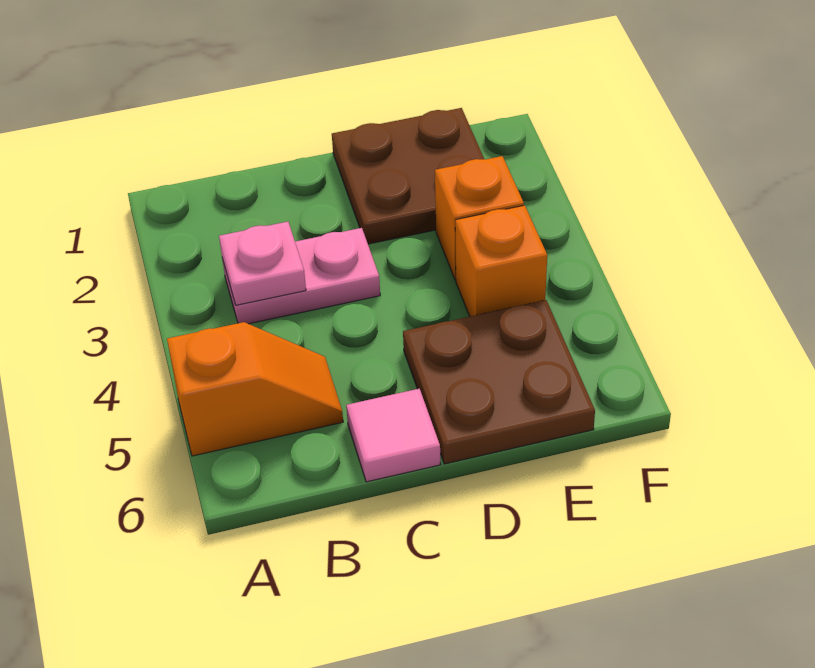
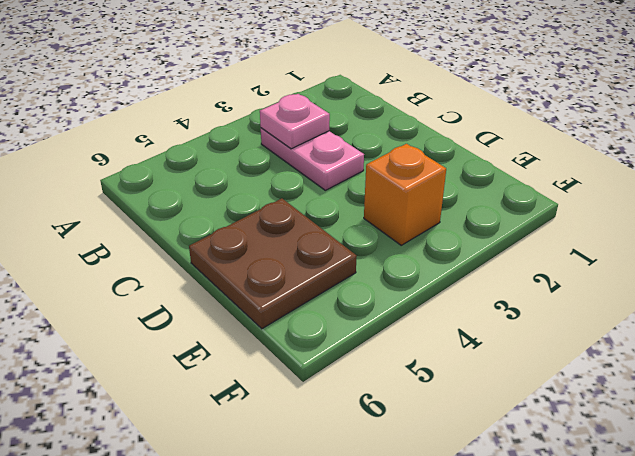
none -> orange 1x2 slope [167,322,343,456]
none -> pink 1x1 tile [346,389,440,482]

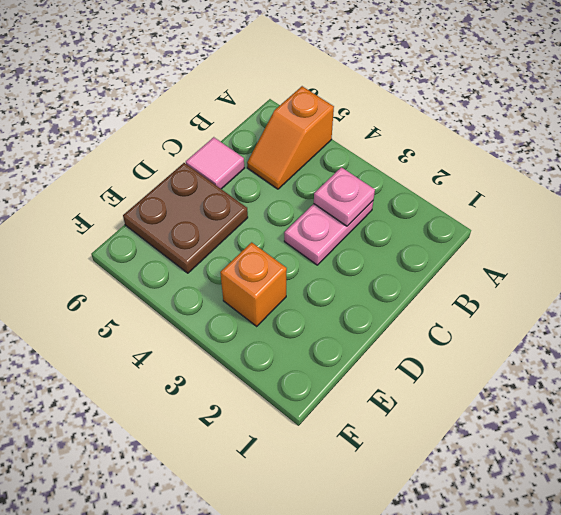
none -> brown 2x2 plate [332,108,484,244]
none -> orange 1x1 brick [455,205,547,316]

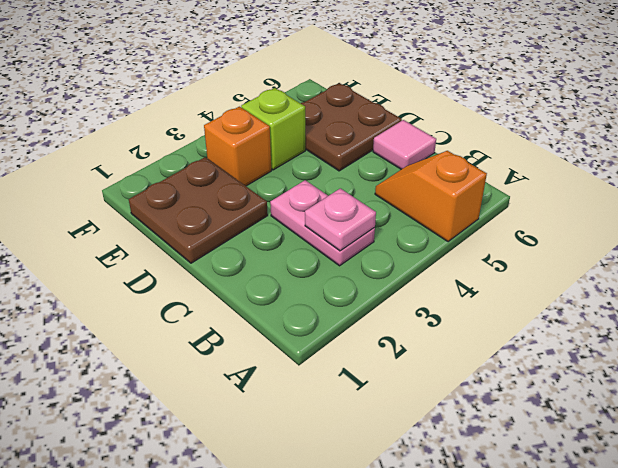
lime 1x1 brick [241,88,305,170] -> orange 1x1 brick [455,205,547,316]

